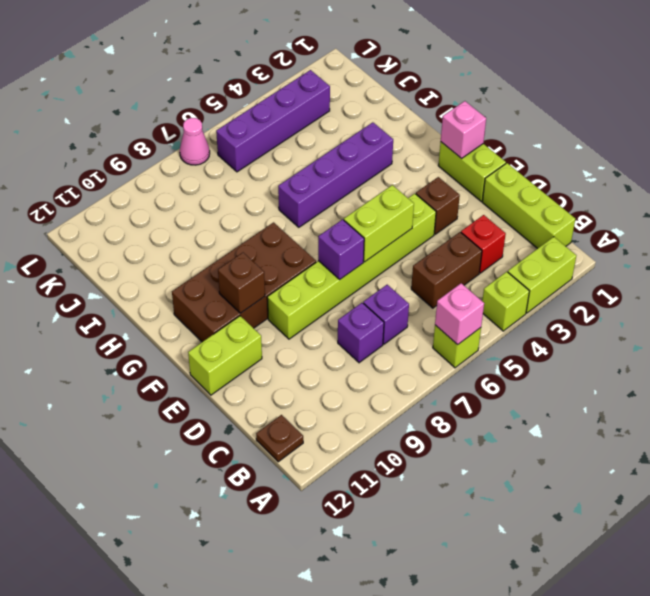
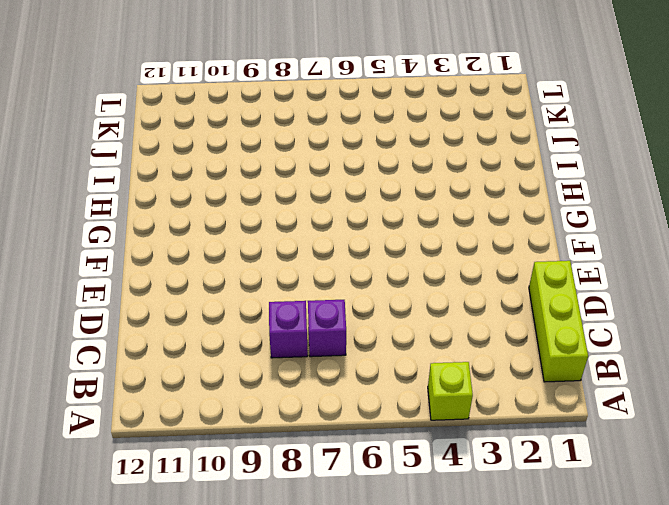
none -> lime 1x2 brick [508,237,576,313]
none -> lime 1x1 brick [433,325,481,368]
none -> brown 1x1 plate [256,415,303,462]

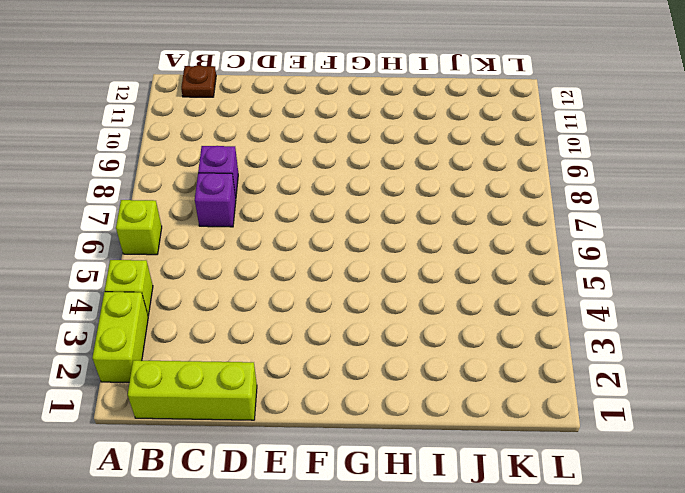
none -> red 1x1 brick [461,215,506,273]
none -> brown 1x2 brick [411,232,482,308]
none -> lime 1x2 brick [438,142,506,201]

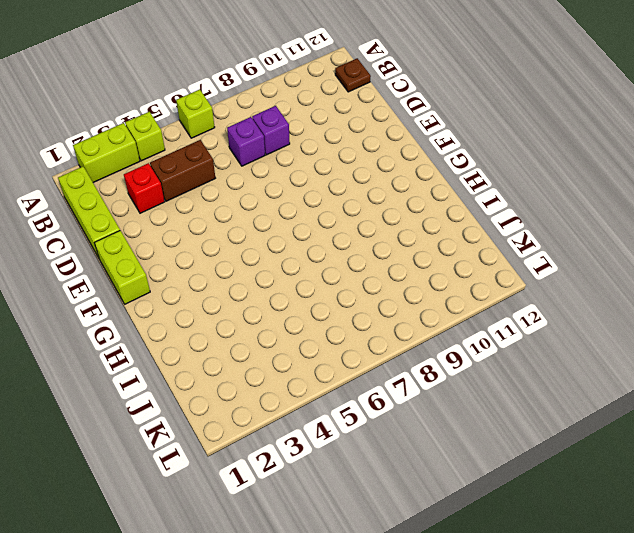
none -> brown 1x1 brick [416,177,460,234]
none -> lime 1x6 brick [267,194,436,339]
none -> lime 1x2 brick [188,316,262,395]

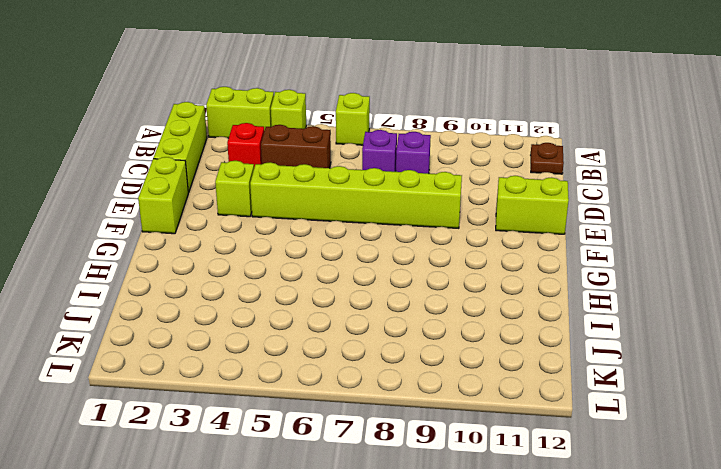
lime 1x1 brick [215,161,254,217] -> brown 1x1 brick [416,177,460,234]
none -> brown 2x4 brick [172,222,316,342]
none -> purple 1x4 brick [278,122,393,227]
none -> purple 1x4 brick [216,70,330,172]

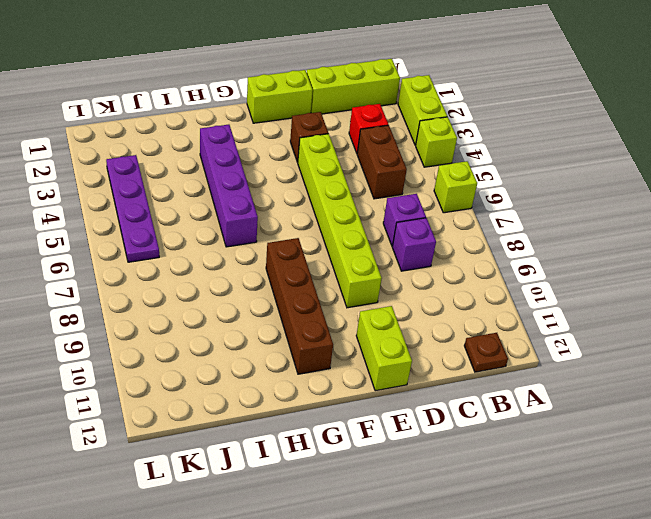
brown 1x4 brick [266,238,333,374] -> brown 2x4 brick [172,222,316,342]
purple 1x4 plate [106,155,159,262] -> purple 1x4 brick [216,70,330,172]
none -> pink 1x1 cone [180,118,210,165]
none -> pink 1x1 brick [435,283,484,345]
none -> lime 1x2 brick [344,185,414,262]

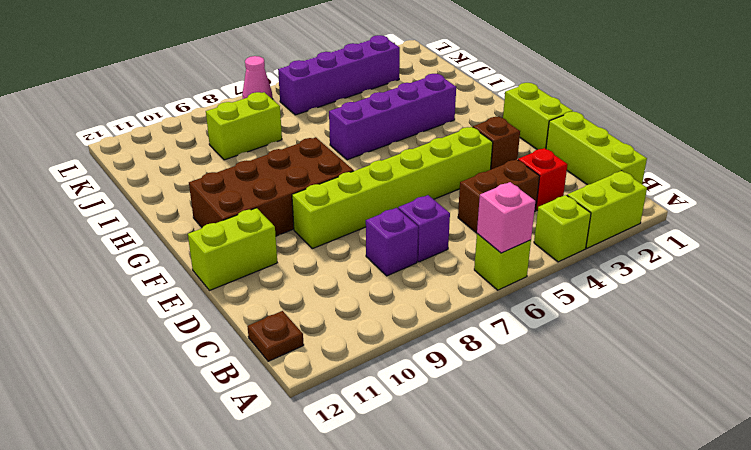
lime 1x2 brick [206,92,282,160] -> lime 1x2 brick moved to [344,185,414,262]
none -> purple 1x1 brick [318,219,364,279]
none -> pink 1x1 brick [441,101,486,159]
none -> brown 1x1 brick [218,253,265,313]

